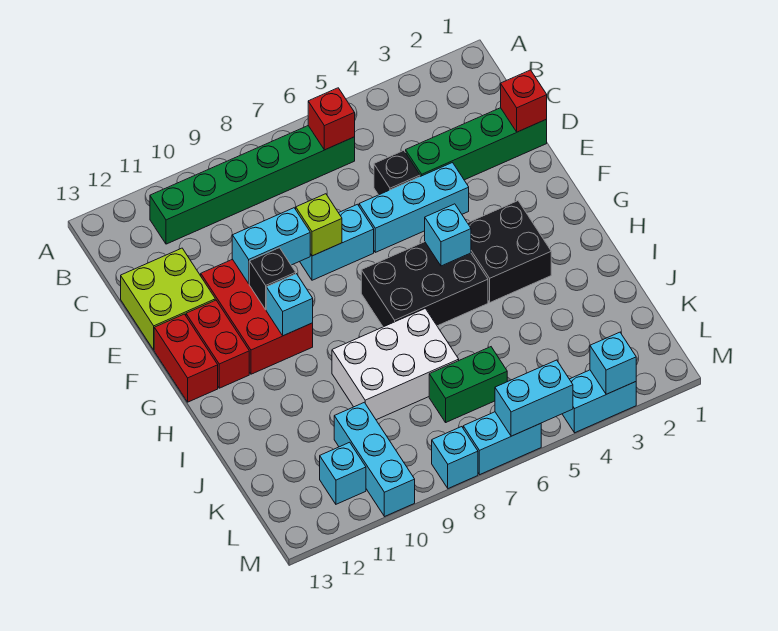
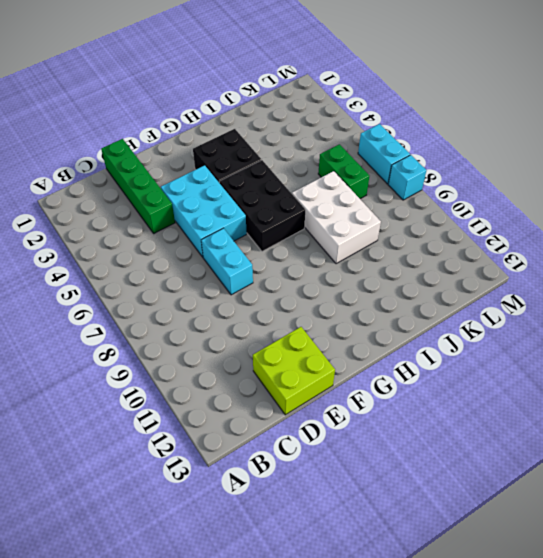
cyan 2x3 brick [161,165,247,257] -> cyan 1x3 brick [359,163,469,252]
none -> green 1x6 brick [150,126,355,244]
none -> black 1x1 brick [374,151,420,195]
none -> red 2x3 brick [201,259,313,374]

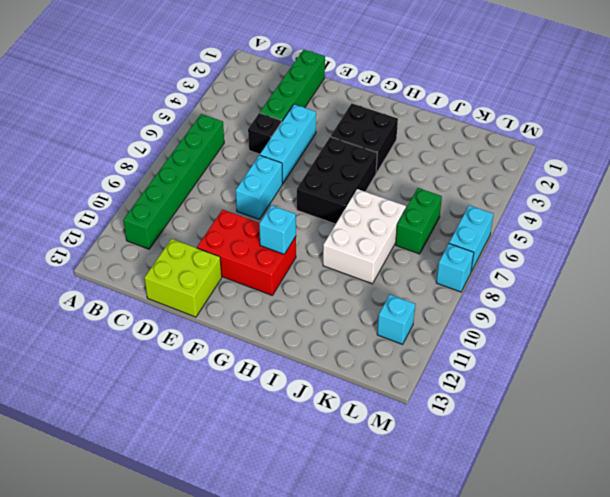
none -> red 1x2 brick [186,300,249,388]
none -> red 1x2 brick [154,314,218,402]
none -> cyan 1x3 brick [334,402,415,517]

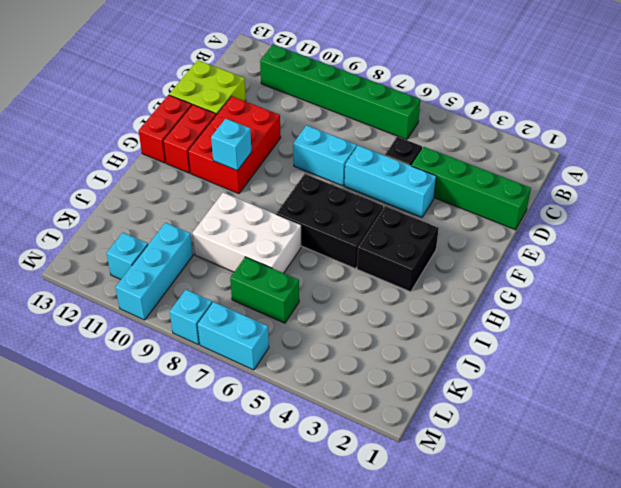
none -> cyan 1x2 brick [562,370,636,433]
none -> red 1x1 brick [308,88,355,150]
none -> red 1x1 brick [501,70,547,132]

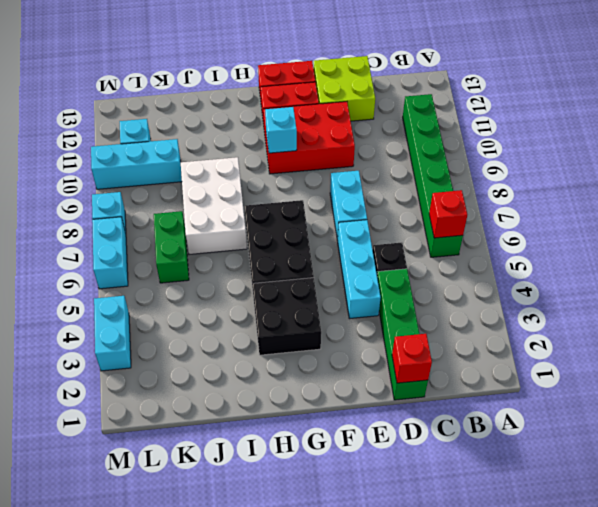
none -> lime 1x1 brick [296,194,342,256]
none -> cyan 1x2 brick [232,208,310,284]
none -> black 1x1 brick [249,248,296,310]

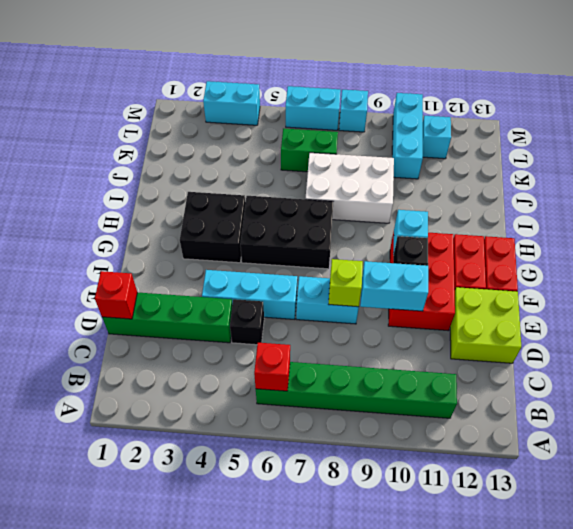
none -> cyan 1x1 brick [425,204,471,266]
none -> cyan 1x1 brick [590,332,636,394]
none -> cyan 1x2 brick [495,360,573,436]

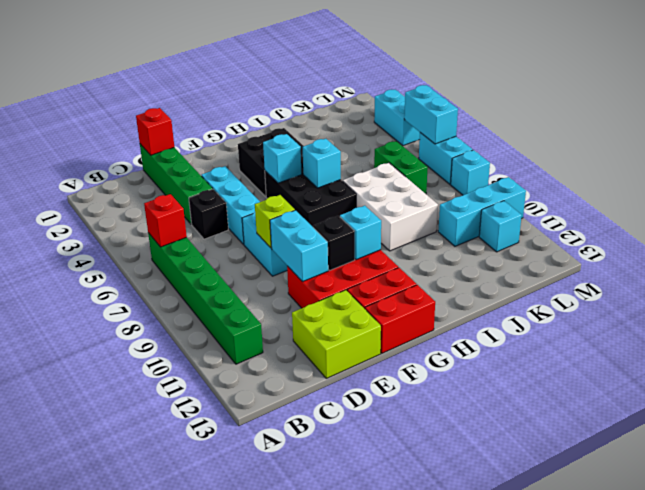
cyan 1x1 brick [303,139,341,188] -> cyan 1x1 brick moved to [590,332,636,394]

